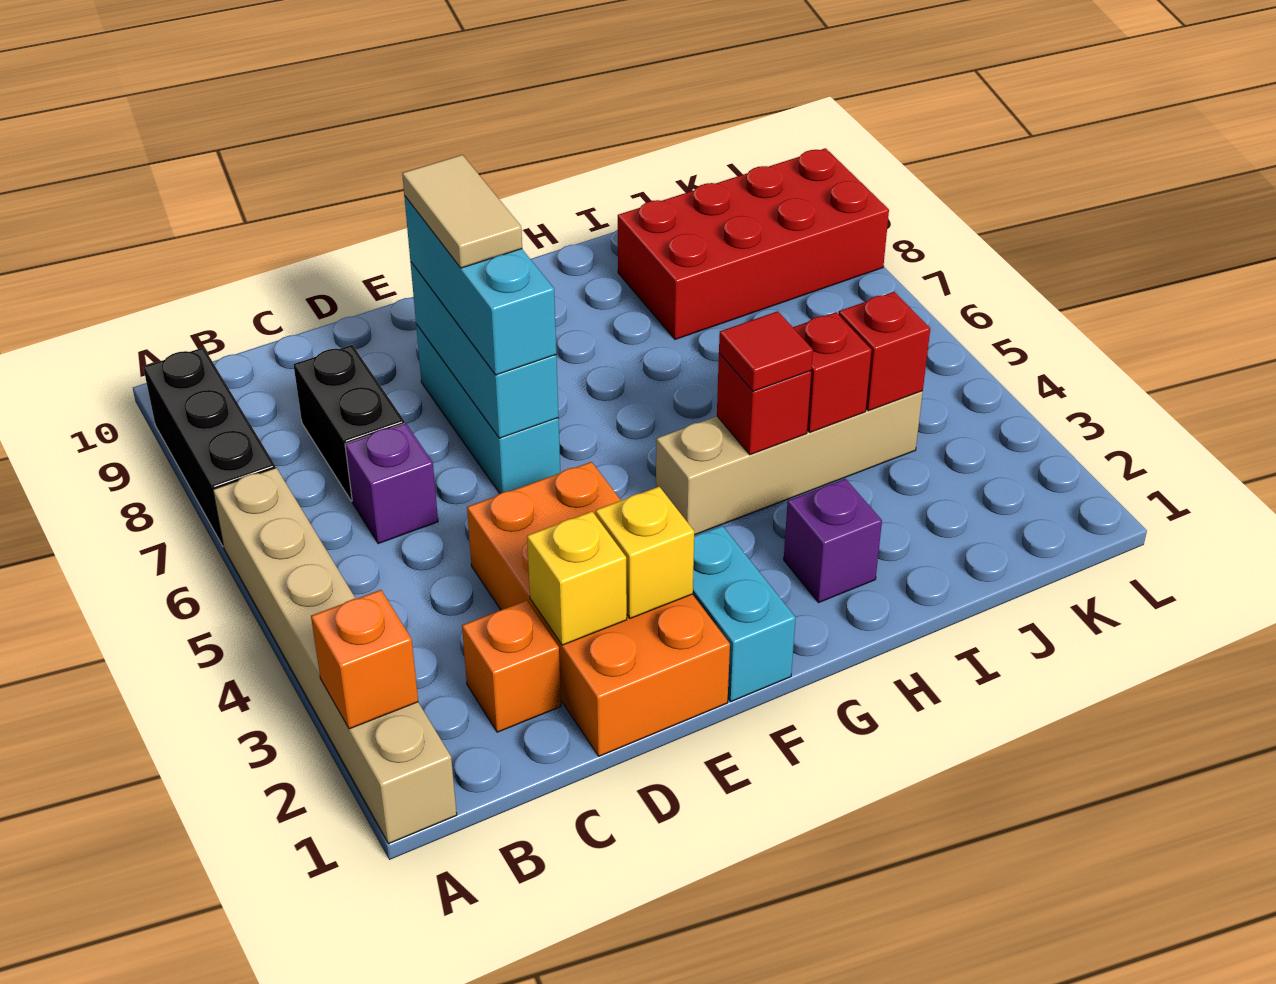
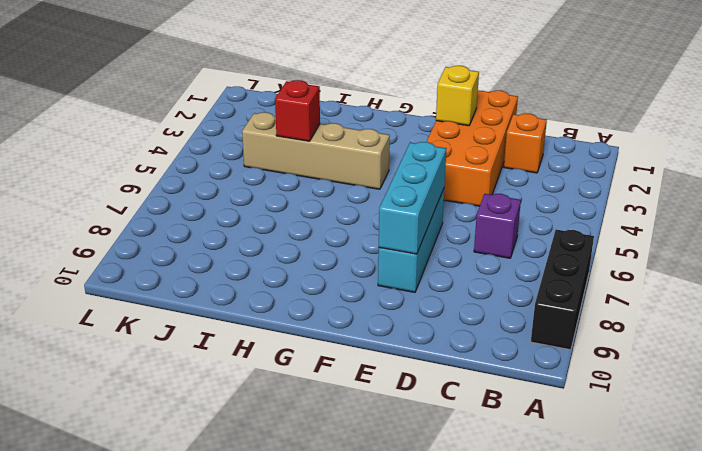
none -> tan 1x6 brick [213,468,457,844]
none -> black 1x2 brick [294,345,405,501]
none -> cyan 1x2 brick [693,526,796,701]

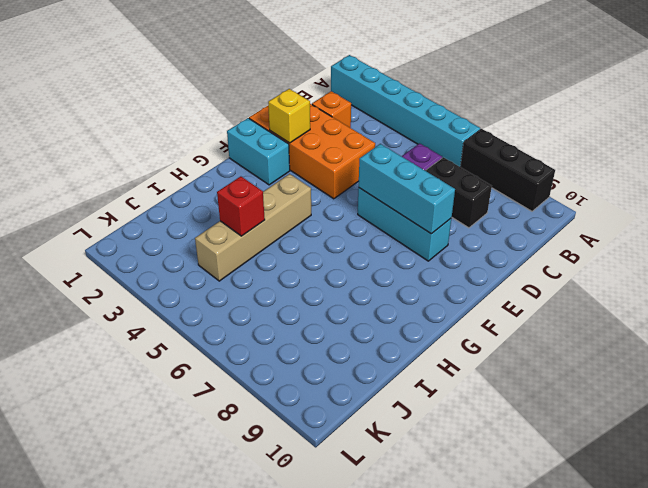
cyan 1x6 brick [331,55,480,167] -> tan 1x6 brick [213,468,457,844]
none -> purple 1x1 brick [784,479,882,603]
none -> red 2x4 brick [618,148,889,339]
none -> orange 1x1 brick [311,590,418,729]

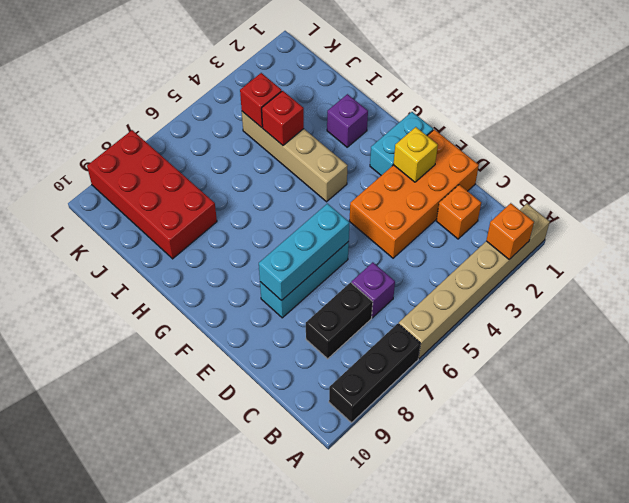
none -> yellow 1x1 brick [527,512,627,645]
none -> red 1x1 brick [717,353,811,455]
none -> cyan 1x3 brick [404,196,556,375]

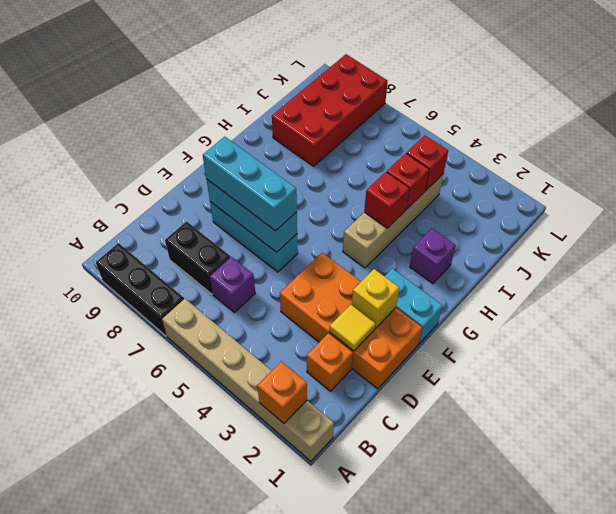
yellow 1x1 tile [329,305,376,351] -> yellow 1x1 brick [527,512,627,645]
none -> red 1x1 tile [719,311,813,391]
none -> tan 1x2 tile [402,155,522,268]

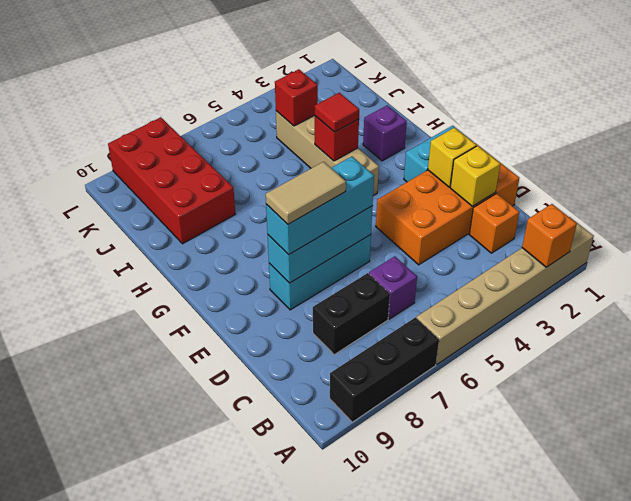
none -> red 1x1 brick [793,312,871,432]

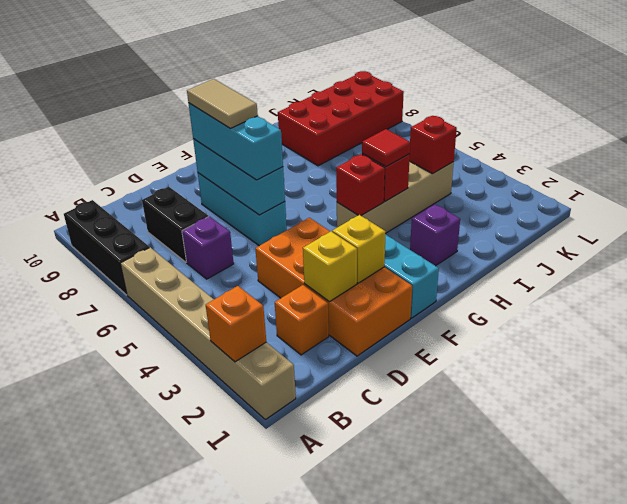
red 1x1 brick [336,154,385,216] -> red 1x1 brick moved to [793,312,871,432]

